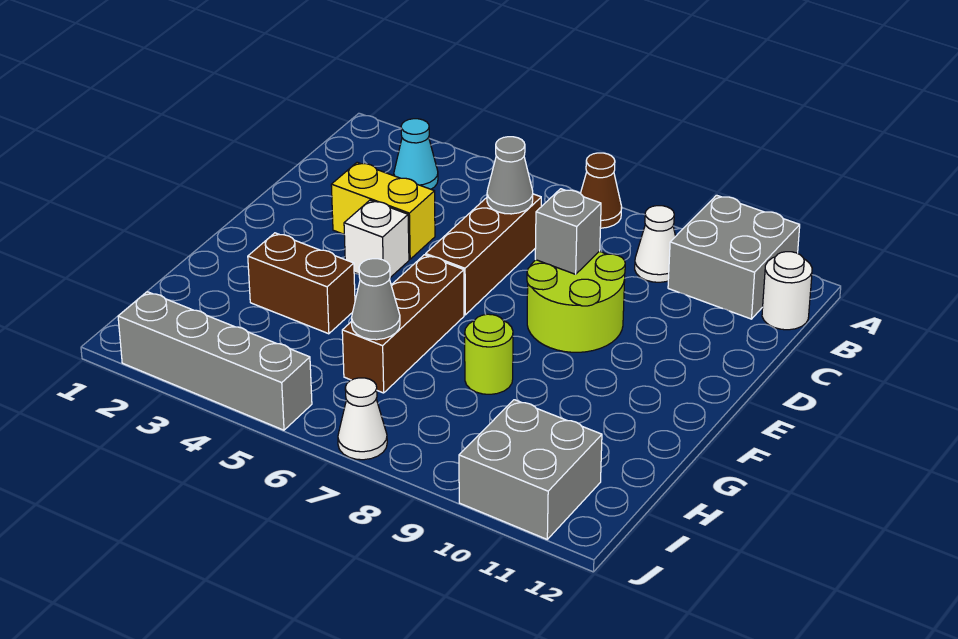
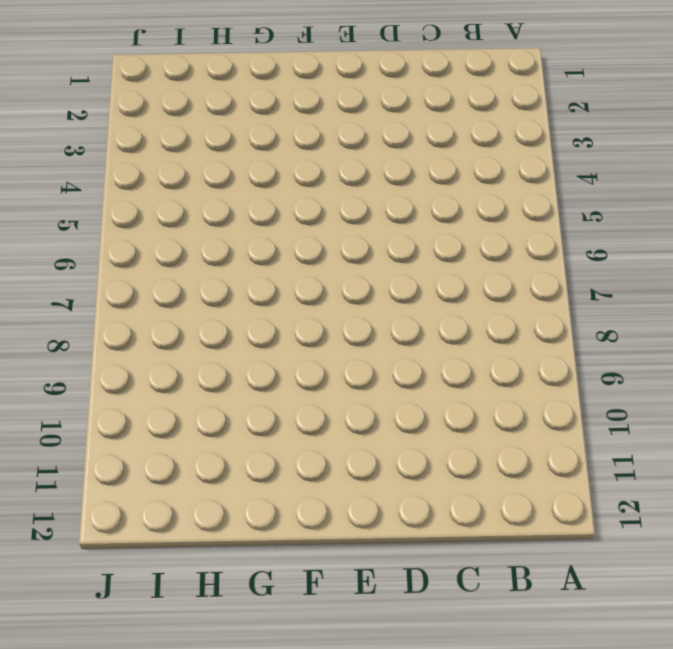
none -> brown 1x1 cone [580,153,622,228]
none -> grey 2x2 brick [668,195,800,319]
none -> cyan 1x1 cone [394,119,438,189]

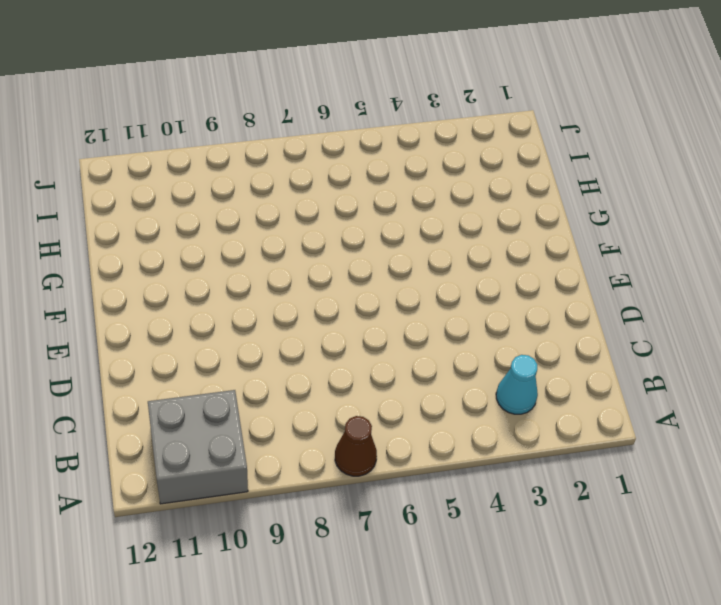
none -> white 1x1 cone [635,206,676,282]
none -> white 1x1 round brick [762,252,812,330]
none -> brown 1x3 brick [426,194,541,315]

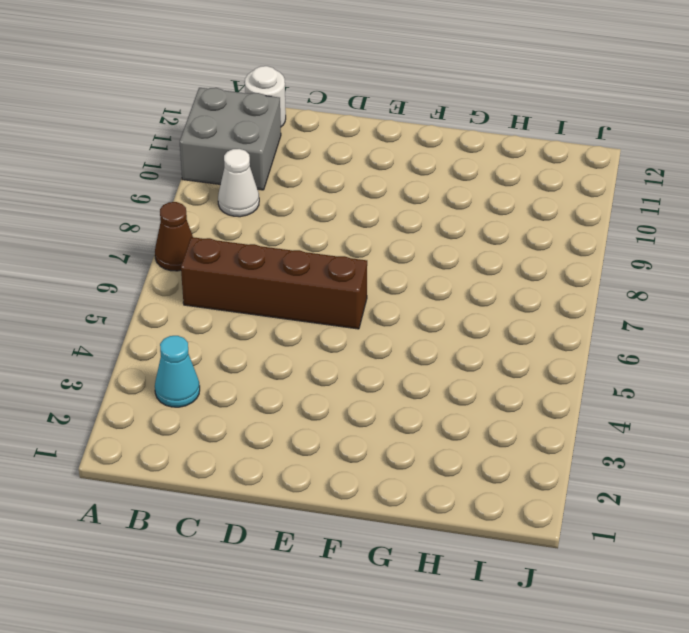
brown 1x4 brick [181,237,367,329] -> brown 1x3 brick [426,194,541,315]
none -> yellow 1x2 brick [331,162,435,259]
none -> lime 2x2 round brick [527,251,625,352]
none -> white 1x1 brick [344,200,409,278]

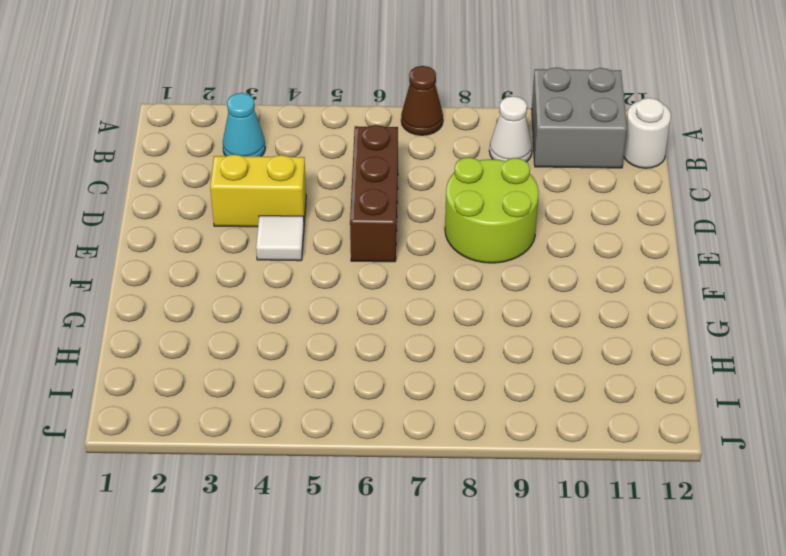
white 1x1 tile [256,216,304,261] -> white 1x1 brick [344,200,409,278]
none -> brown 1x3 brick [342,255,464,393]
none -> brown 1x2 brick [248,233,355,334]
none -> lime 1x1 round brick [465,314,513,394]

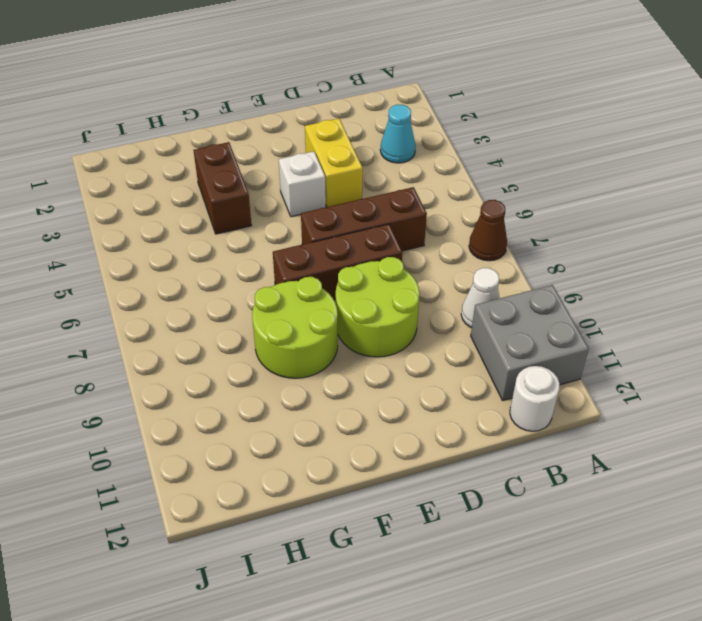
brown 1x3 brick [273,224,402,300] -> brown 1x3 brick moved to [342,255,464,393]
lime 2x2 round brick [252,277,338,378] -> lime 1x1 round brick [465,314,513,394]
none -> grey 2x2 brick [459,400,602,539]
none -> grey 1x4 brick [118,292,312,430]
none -> white 1x1 cone [338,378,387,460]

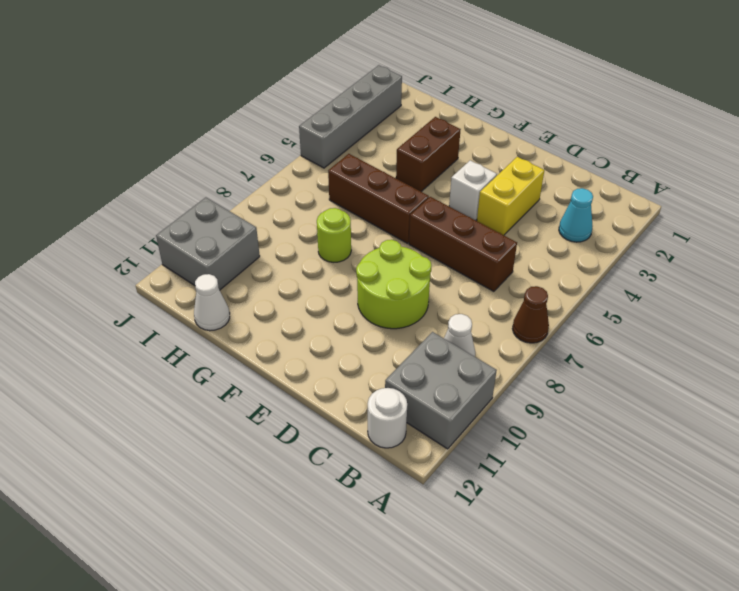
white 1x1 cone [194,274,230,331] -> white 1x1 cone moved to [338,378,387,460]
none -> grey 1x1 cone [487,137,533,214]
none -> grey 1x1 brick [535,189,601,274]
none -> grey 1x1 cone [352,259,400,340]

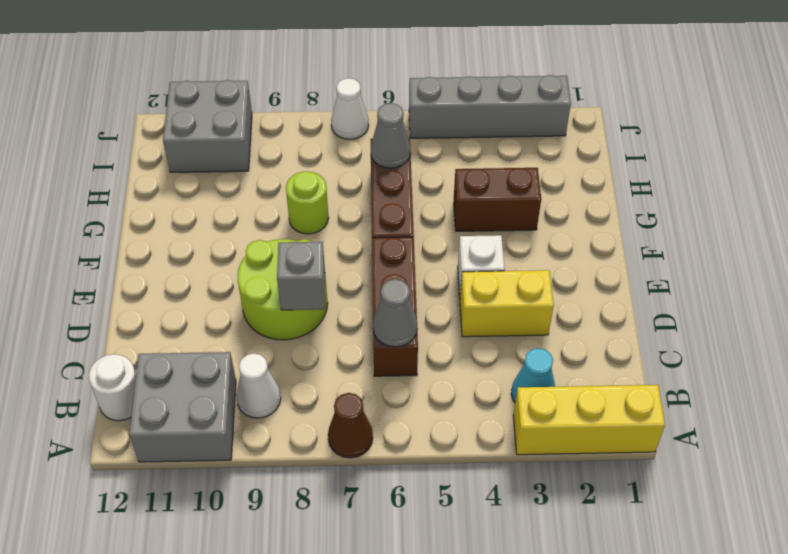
yellow 1x3 brick [513,385,665,455] -> none

